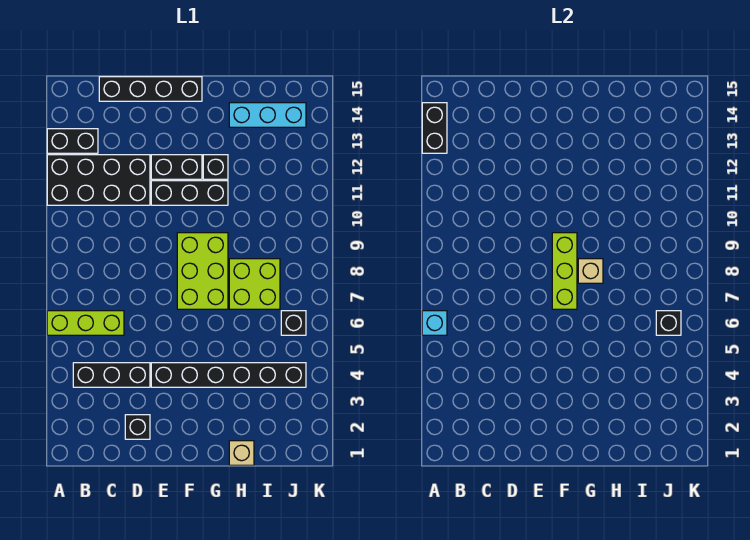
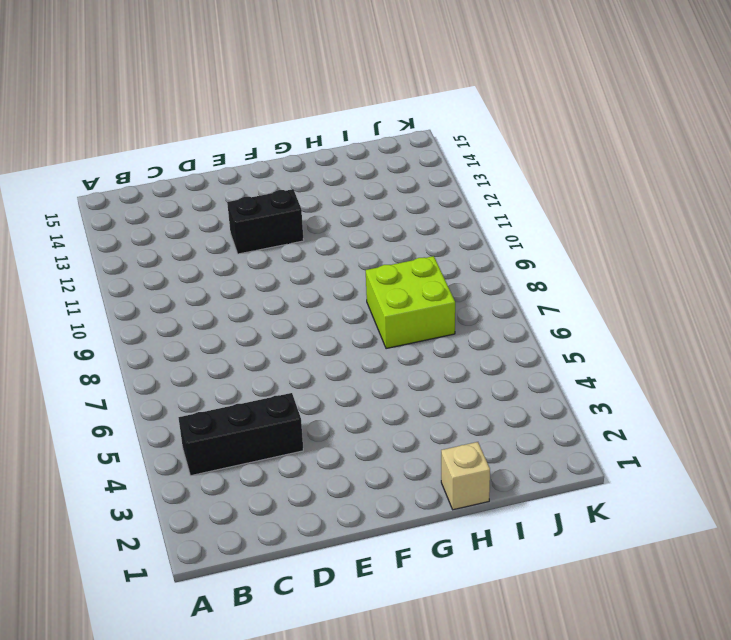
none -> lime 1x3 brick [47,311,124,335]
none -> black 2x4 brick [47,155,150,205]
none -> black 1x2 brick [47,129,98,153]

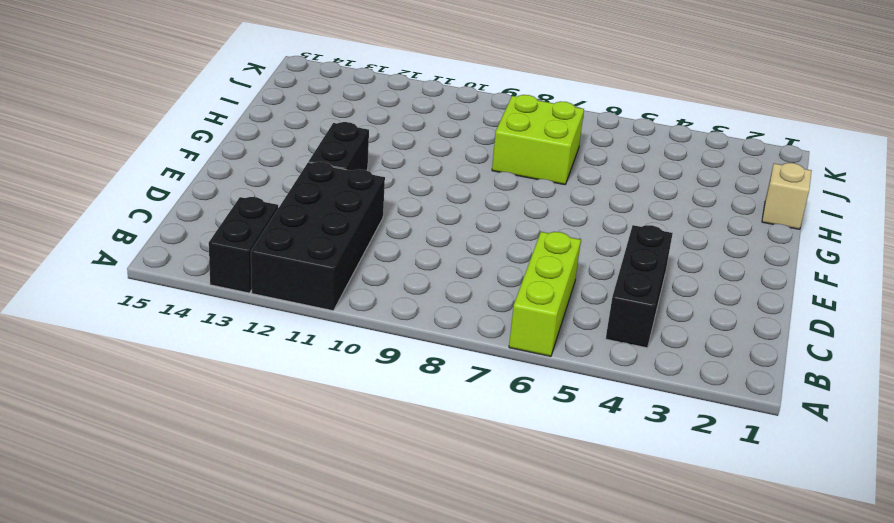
none -> black 1x4 brick [99,77,202,101]
none -> black 1x1 brick [125,415,150,439]
none -> black 1x6 brick [151,363,306,387]

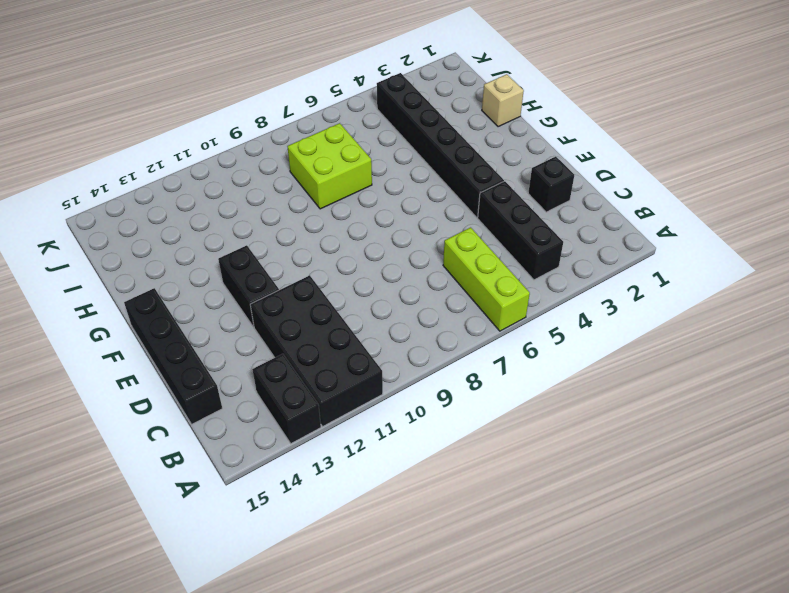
none -> black 1x3 brick [151,181,228,205]
none -> lime 2x3 brick [177,233,228,309]
none -> black 1x1 brick [203,155,228,179]

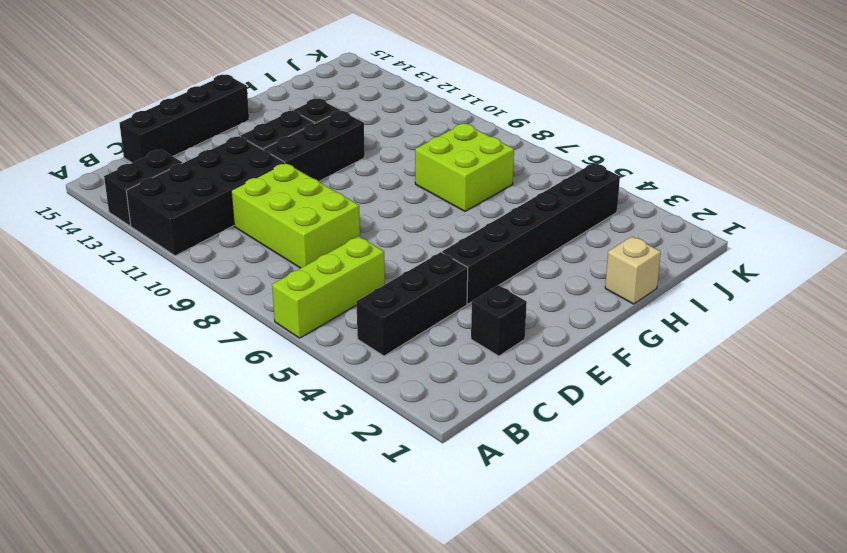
lime 2x3 brick [231,163,360,268] -> lime 2x3 brick moved to [177,233,228,309]
none -> cyan 1x3 brick [229,103,306,127]
none -> black 1x1 brick [281,311,306,335]
none -> cyan 1x1 brick [422,311,447,335]

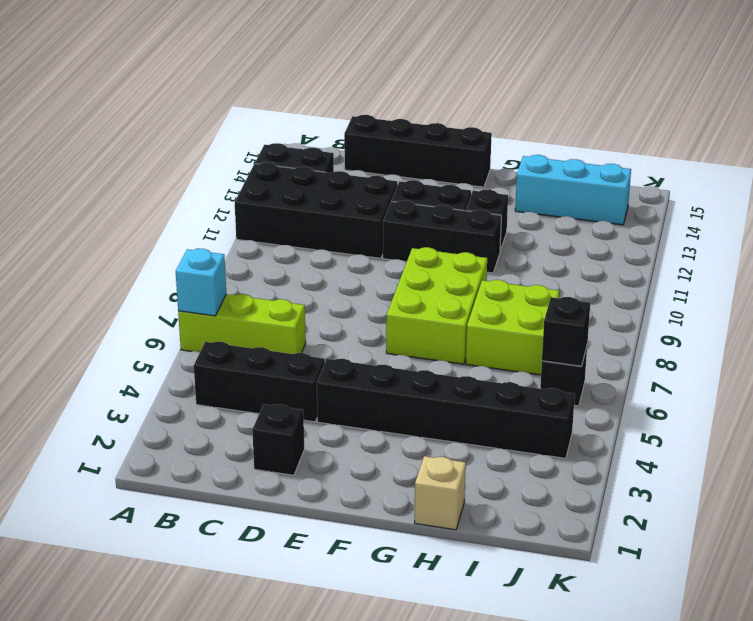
none -> black 1x2 brick [422,103,447,153]
none -> lime 1x3 brick [552,233,577,309]
none -> tan 1x1 brick [578,259,603,283]

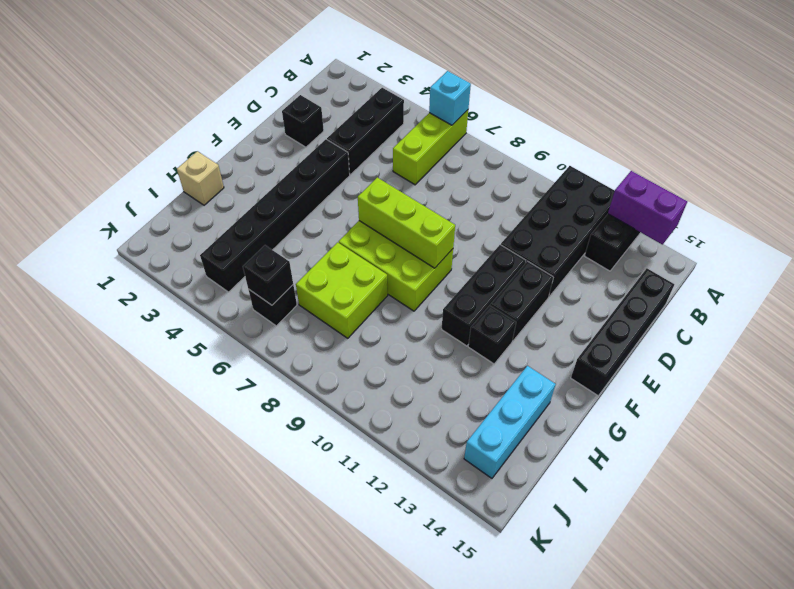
purple 1x2 brick [608,171,687,245] -> black 1x2 brick [422,103,447,153]
none -> tan 1x1 brick [578,259,603,283]

